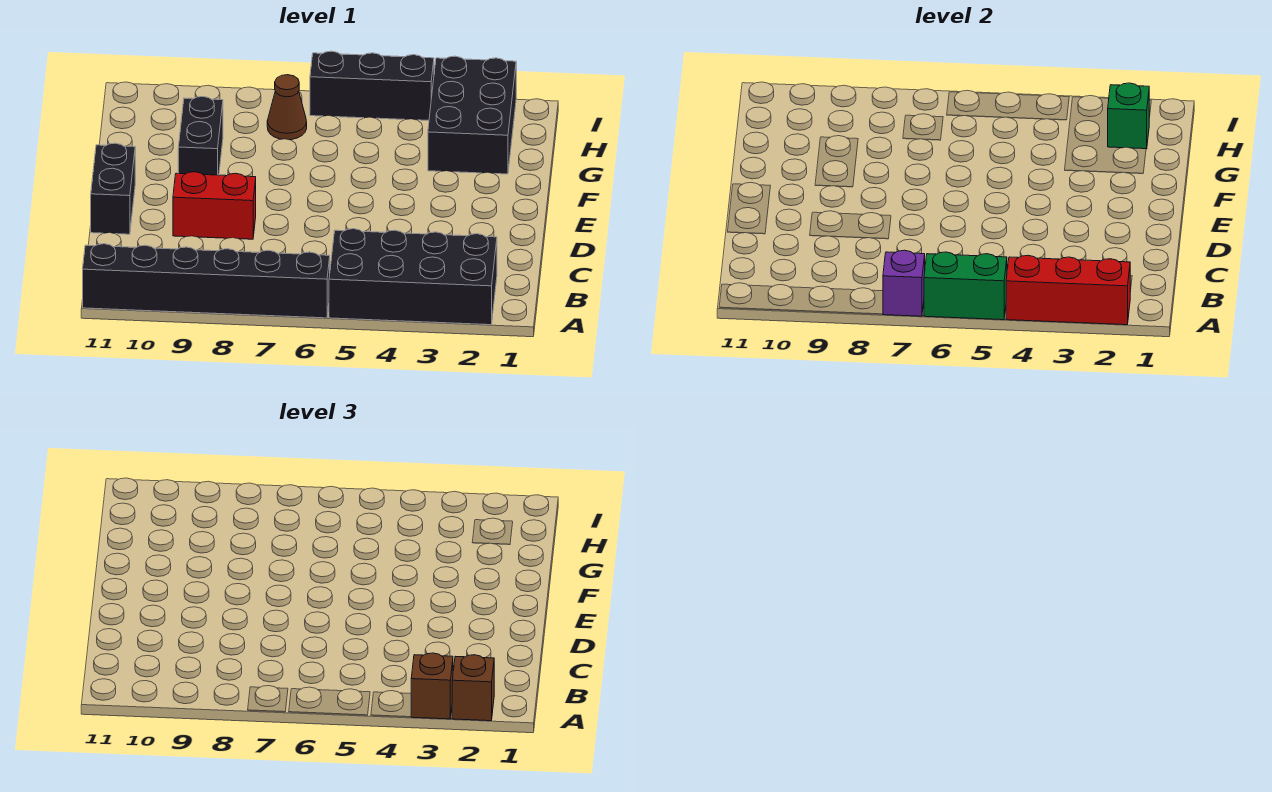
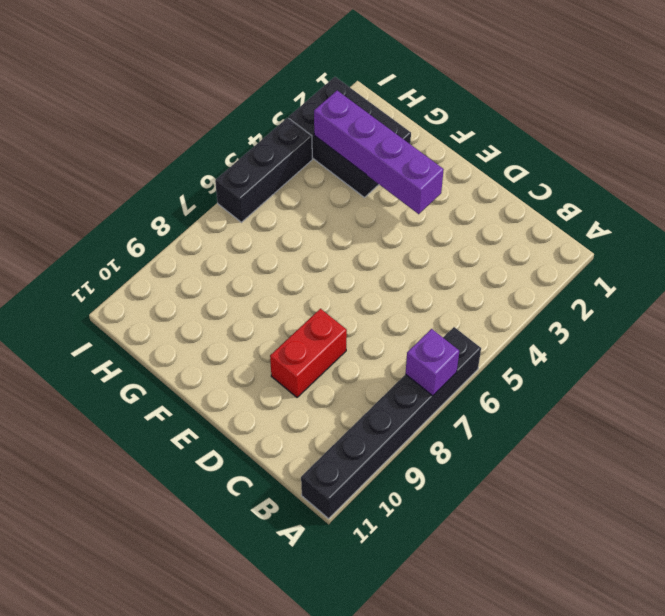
purple 1x4 brick [314,91,444,214] -> none
none -> black 2x4 brick [329,229,497,325]
none -> black 1x2 brick [91,143,135,234]
none -> black 1x2 brick [178,97,223,175]

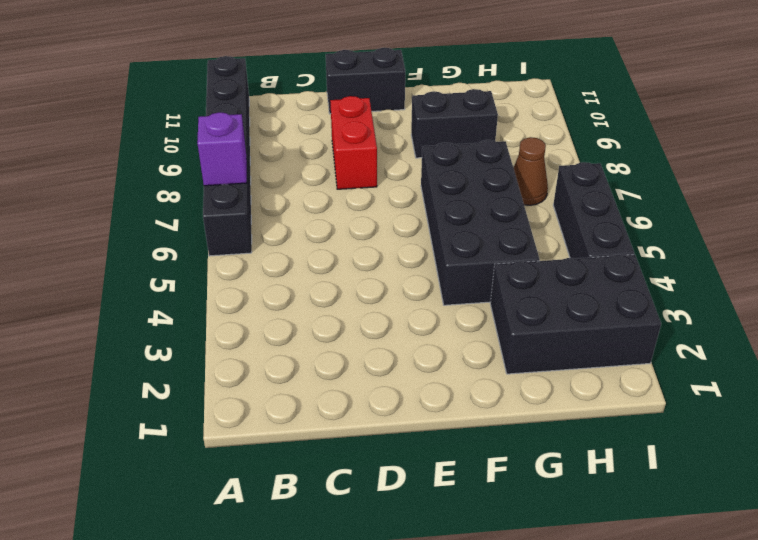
black 2x4 brick [421,140,540,305] -> black 2x4 brick moved to [329,229,497,325]
none -> red 1x3 brick [1006,255,1130,325]
none -> green 1x2 brick [924,252,1007,320]
none -> green 1x1 brick [1108,83,1149,149]

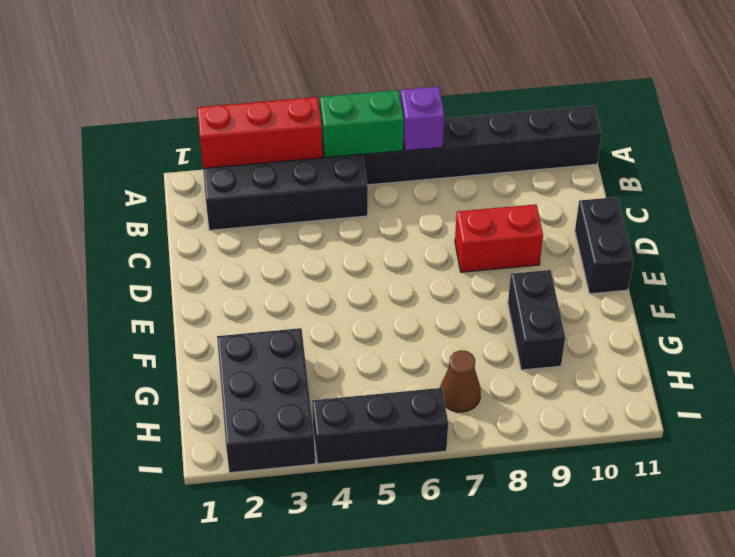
none -> green 1x1 brick [1108,83,1149,149]
none -> brown 1x1 brick [452,655,494,721]
none -> brown 1x1 brick [411,653,453,719]

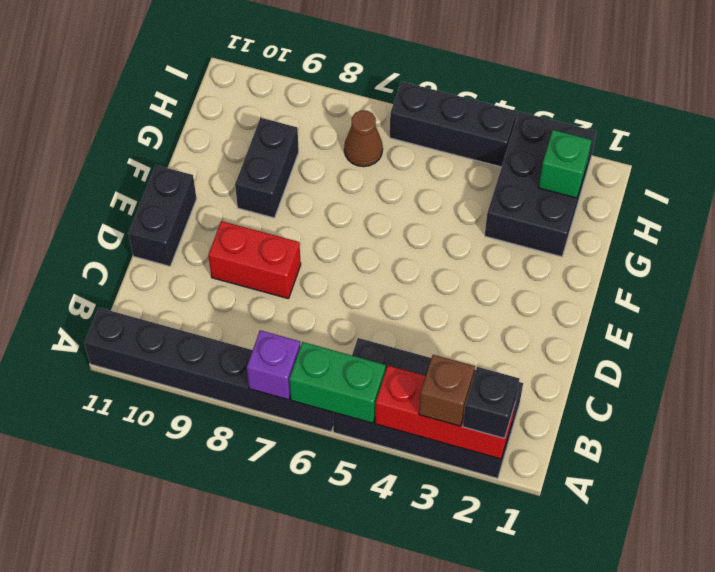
black 1x1 brick [463,367,519,438] -> brown 1x1 brick [452,655,494,721]

